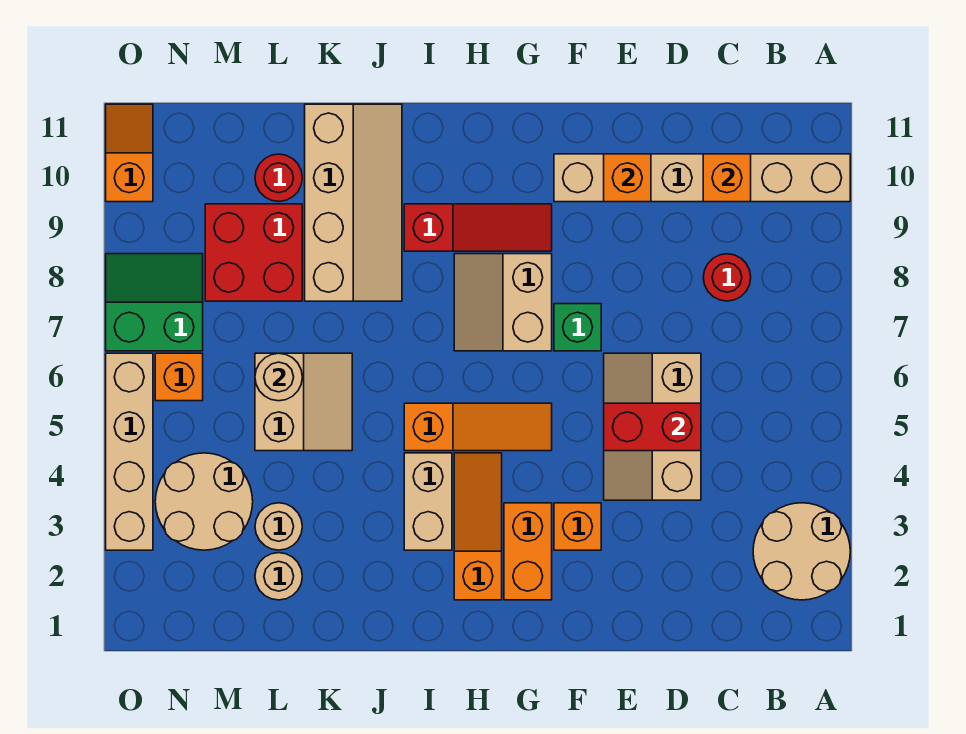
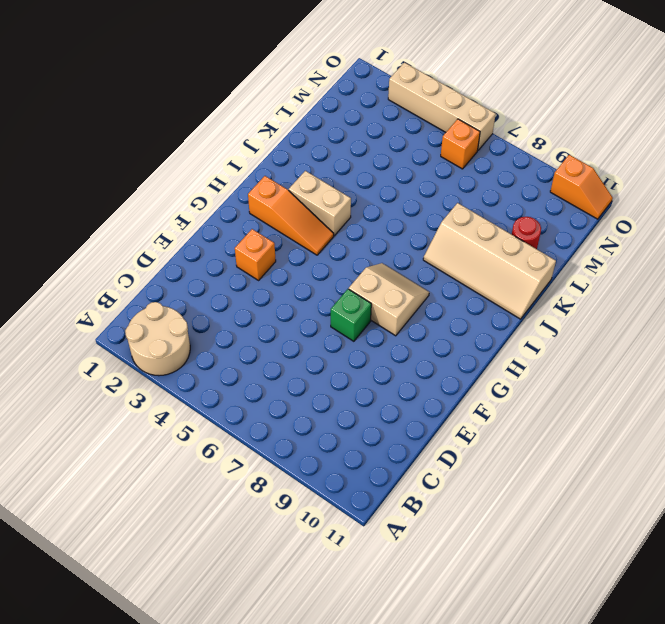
none -> tan 1x6 brick [554,154,850,202]
none -> red 1x1 round brick [703,254,751,301]
none -> tan 2x3 slope [604,353,701,500]

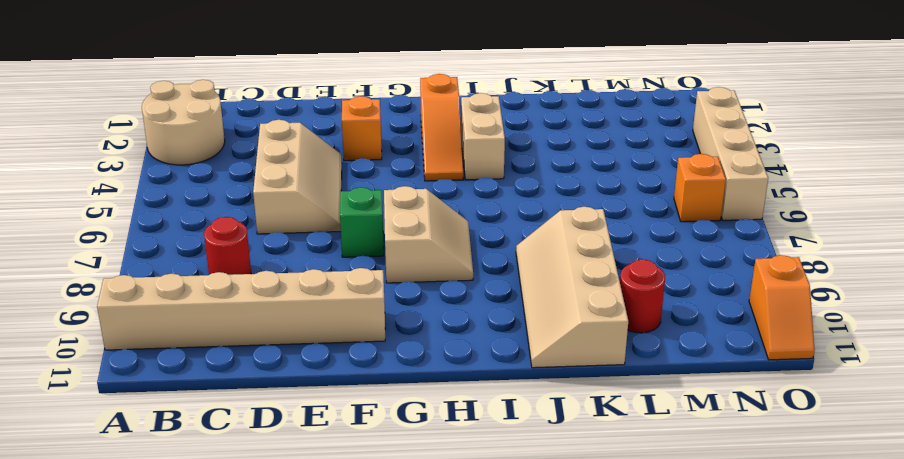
none -> orange 1x2 brick [504,503,552,600]
none -> orange 1x3 slope [404,403,552,451]
none -> red 1x3 slope [404,204,552,251]

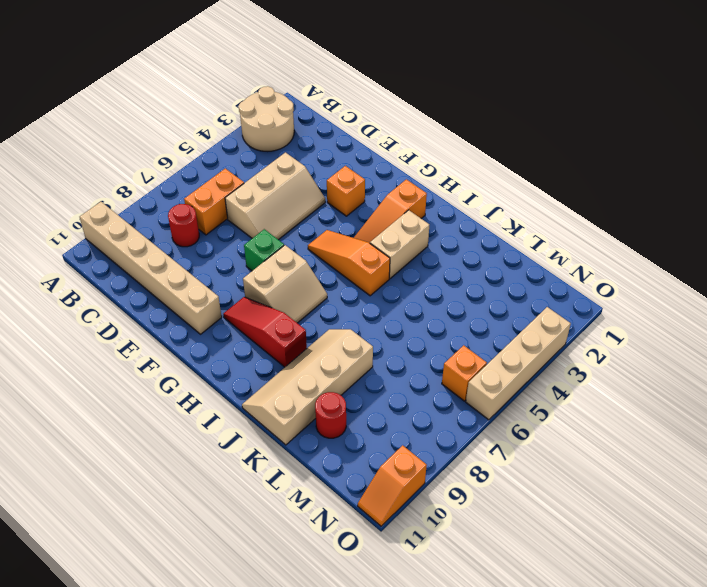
orange 1x2 brick [184,168,244,235] -> orange 1x2 brick moved to [504,503,552,600]
none -> tan 2x2 slope [255,353,352,451]
none -> tan 1x1 round brick [255,553,302,600]
none -> tan 1x1 round brick [255,503,302,550]

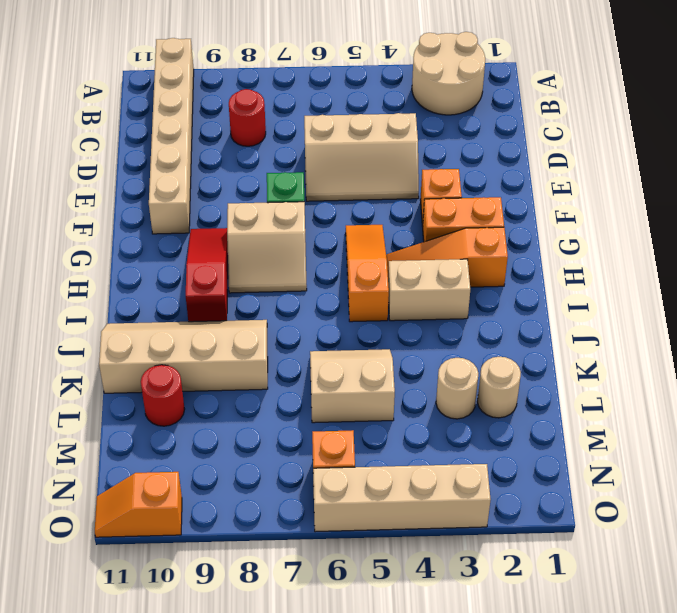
none -> red 2x2 brick [205,204,302,301]
none -> tan 2x2 round brick [155,453,253,550]
none -> green 2x2 slope [106,254,203,351]

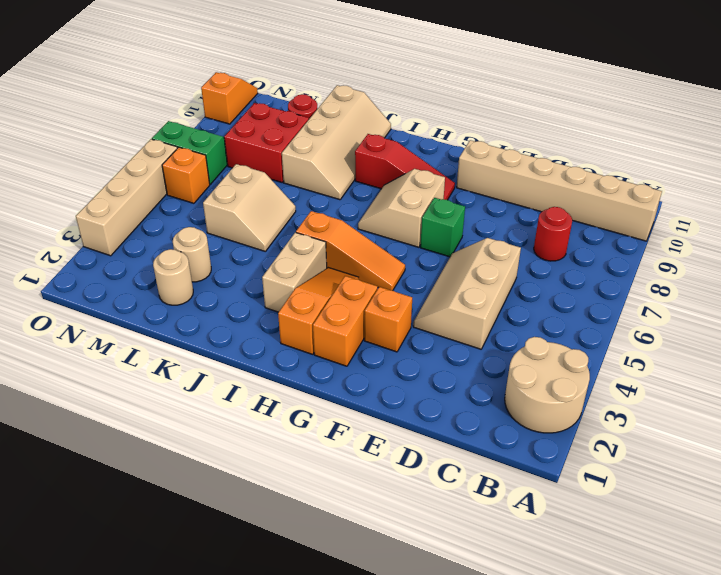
none -> tan 2x2 round brick [155,453,253,550]
none -> orange 1x1 brick [703,154,751,202]
none -> red 1x2 brick [604,403,701,451]

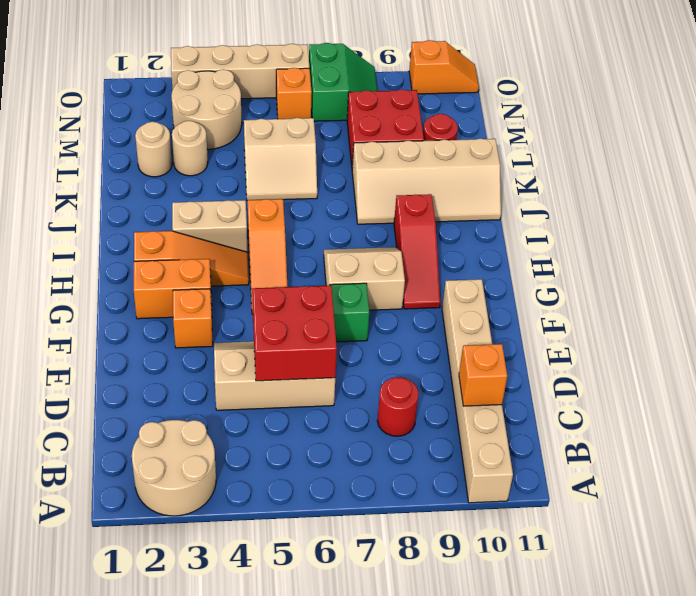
red 2x2 brick [252,285,337,381] -> red 1x2 brick [604,403,701,451]
none -> orange 1x1 brick [604,154,651,202]
none -> tan 1x1 round brick [255,353,302,401]

